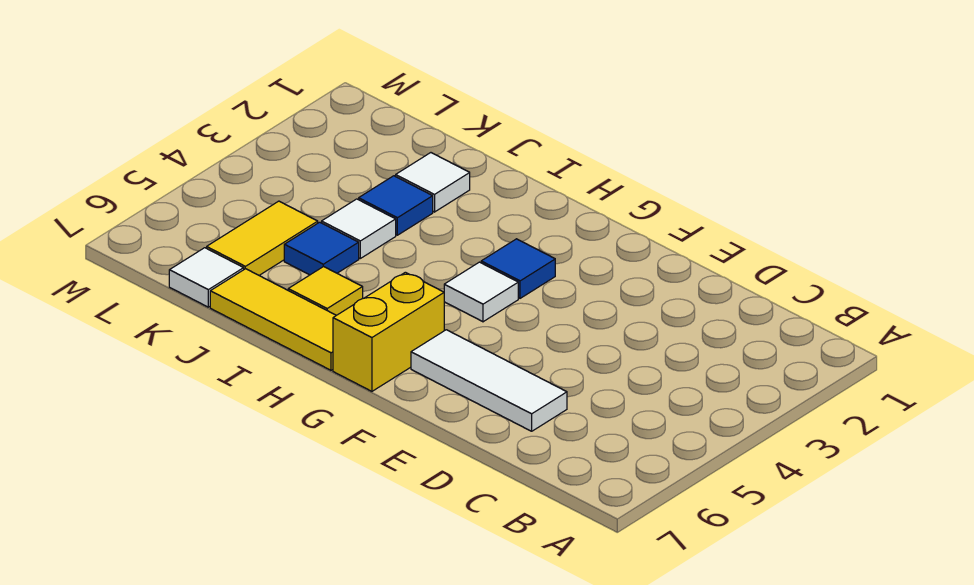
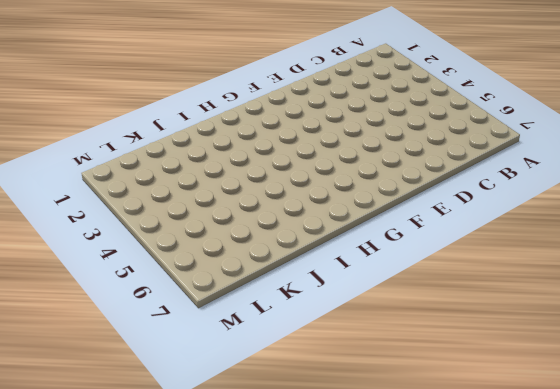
none -> white 1x3 tile [411,330,567,431]
none -> blue 1x1 tile [481,239,555,298]
none -> white 1x1 tile [444,262,518,322]

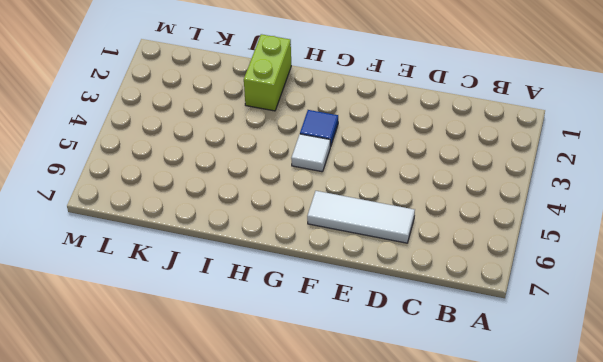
lime 1x2 brick [244,34,291,111] -> none
none -> yellow 1x2 brick [333,272,444,391]
none -> yellow 1x3 tile [210,269,336,370]
none -> yellow 1x1 tile [288,266,363,315]

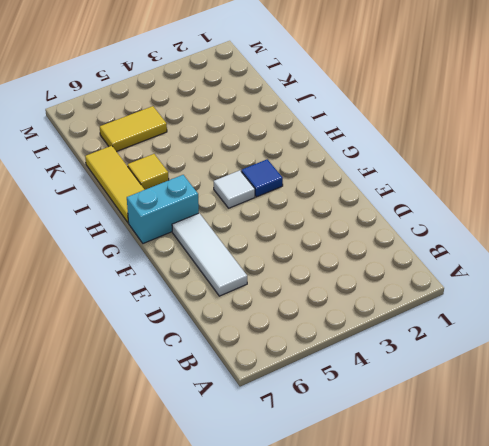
cyan 1x2 brick [127,175,199,243] -> yellow 1x2 brick [333,272,444,391]
none -> white 1x1 tile [396,153,470,212]
none -> blue 1x1 tile [359,176,433,235]
none -> white 1x1 tile [322,199,396,258]

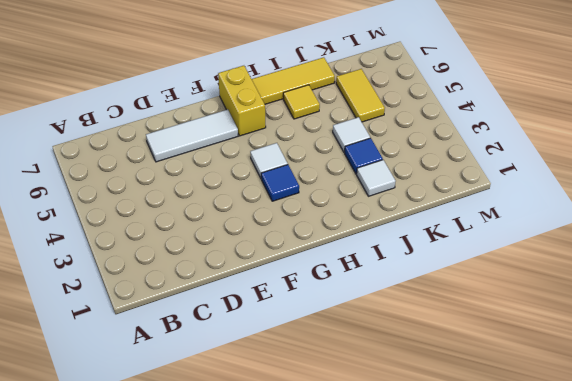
none -> blue 1x1 tile [284,222,359,275]
none -> white 1x1 tile [169,248,244,307]

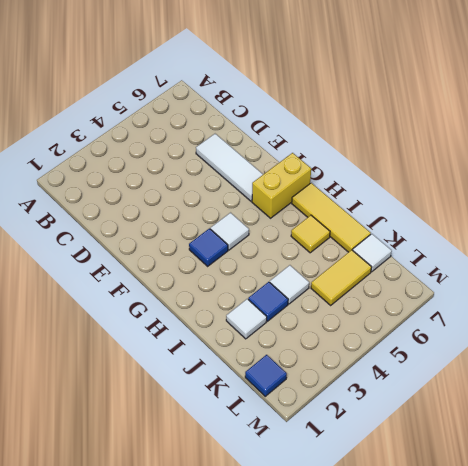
blue 1x1 tile [245,355,287,396] -> blue 1x1 tile moved to [284,222,359,275]

